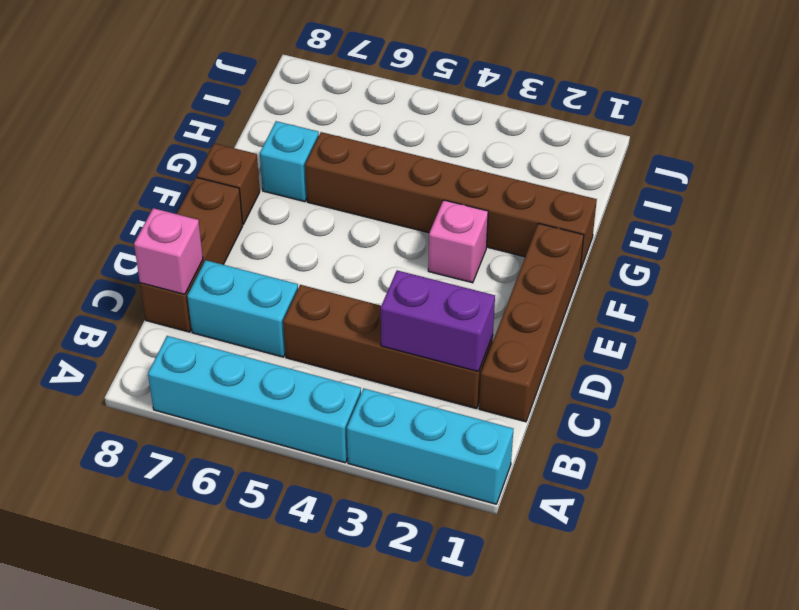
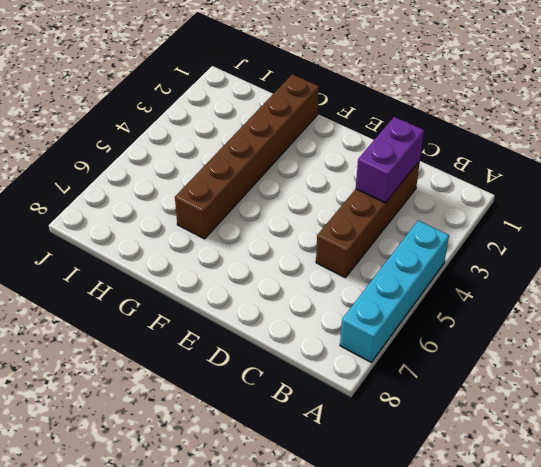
none -> cyan 1x3 brick [347,388,513,504]
none -> brown 1x4 brick [479,223,584,422]
none -> cyan 1x2 brick [187,260,298,357]

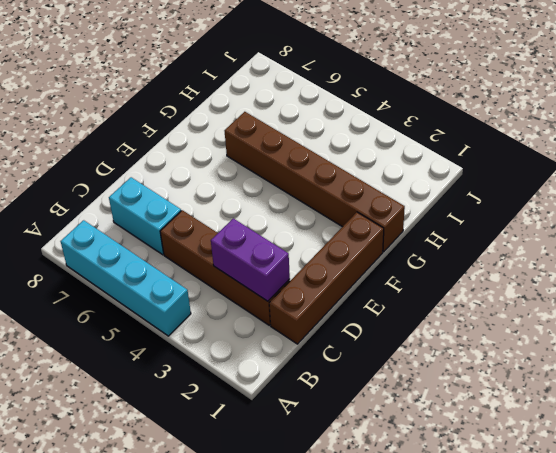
none -> cyan 1x3 brick [347,388,513,504]
none -> brown 1x3 brick [140,177,243,332]
none -> pink 1x1 brick [428,200,488,283]

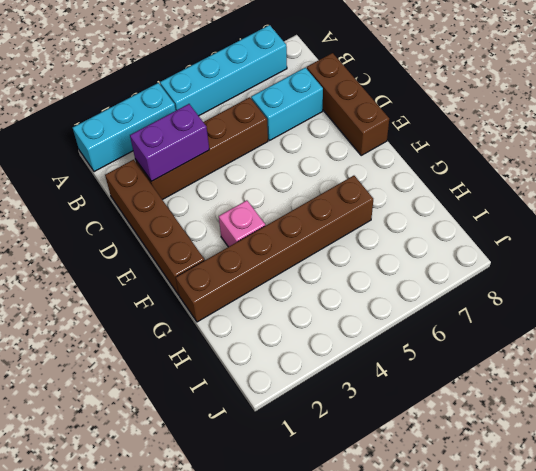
none -> brown 1x1 brick [197,143,260,224]
none -> cyan 1x1 brick [260,121,319,202]
none -> pink 1x1 brick [134,208,203,294]

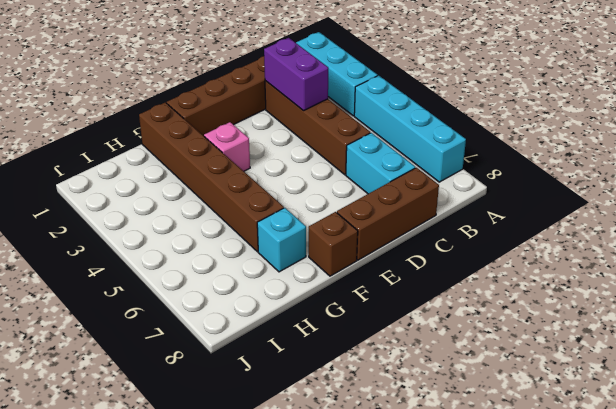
none -> pink 1x1 brick [134,208,203,294]

